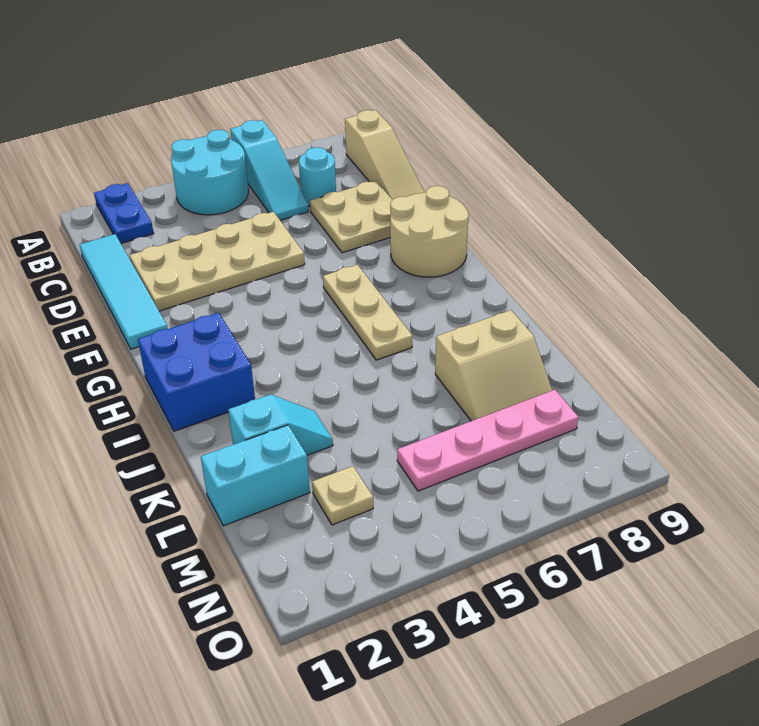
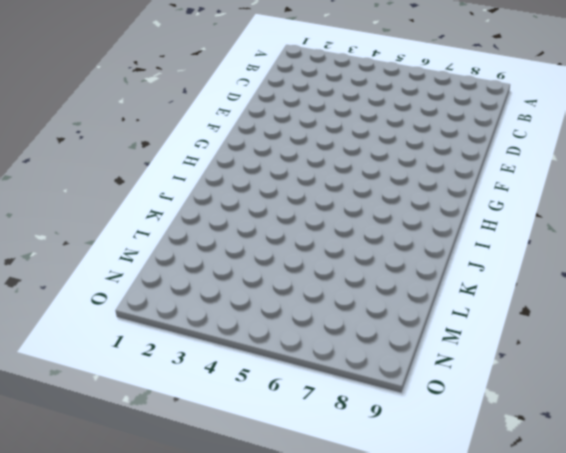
none -> blue 1x2 plate [94,183,154,243]
none -> cyan 2x2 round brick [171,130,248,215]
none -> cyan 1x3 slope [230,120,308,220]

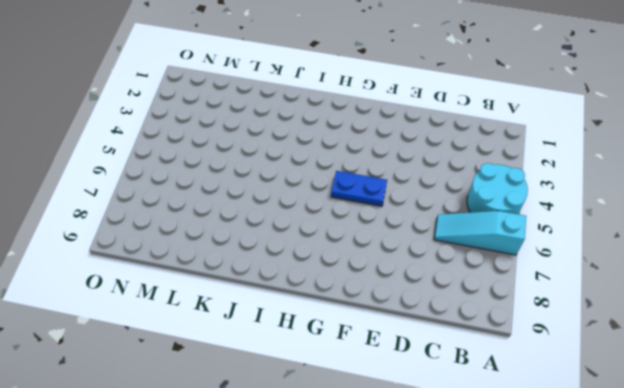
blue 1x2 plate [331,171,387,206] -> blue 1x2 plate moved to [94,183,154,243]
none -> tan 1x3 slope [345,110,425,200]
none -> cyan 1x4 tile [80,234,167,349]
none -> cyan 1x1 round brick [299,147,336,206]

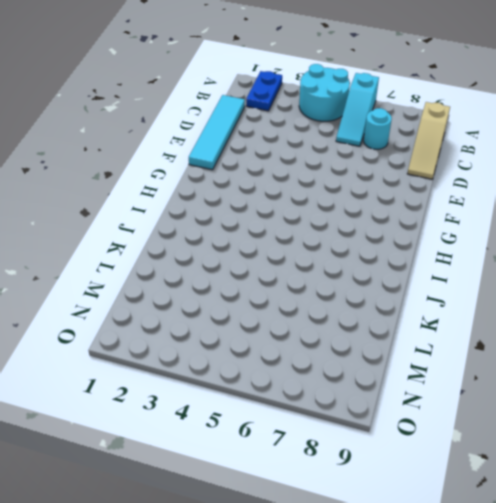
none -> tan 2x4 plate [130,211,305,311]
none -> tan 2x2 plate [310,181,392,253]
none -> tan 2x2 round brick [390,186,469,277]

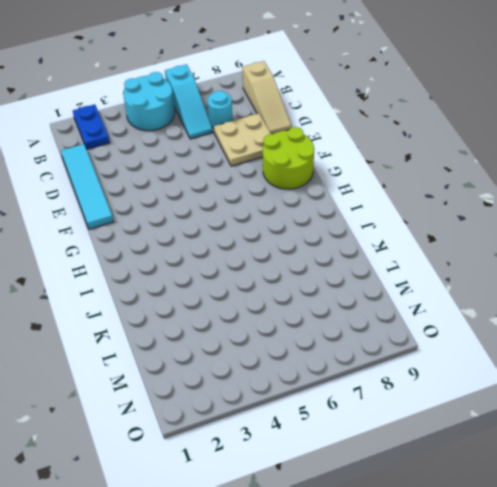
lime 2x2 round brick [263,127,314,189] -> tan 2x2 round brick [390,186,469,277]
none -> tan 2x4 plate [130,211,305,311]
none -> tan 1x3 plate [323,265,412,360]
none -> blue 2x2 brick [138,313,255,431]

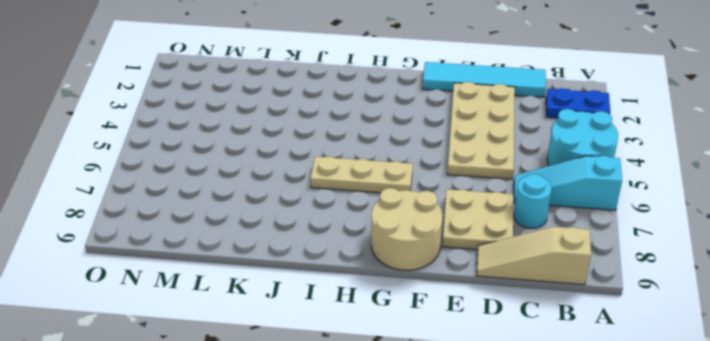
none -> blue 2x2 brick [138,313,255,431]
none -> cyan 1x2 slope [228,394,333,455]
none -> tan 2x2 slope [435,310,552,421]

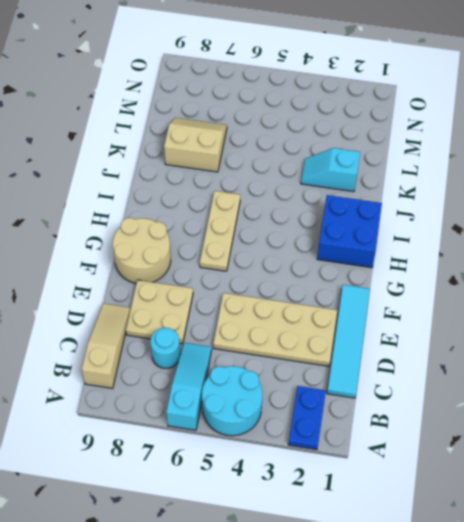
none -> cyan 1x2 brick [201,425,310,526]
none -> tan 1x1 plate [312,466,373,525]
none -> pink 1x4 plate [397,390,578,491]

